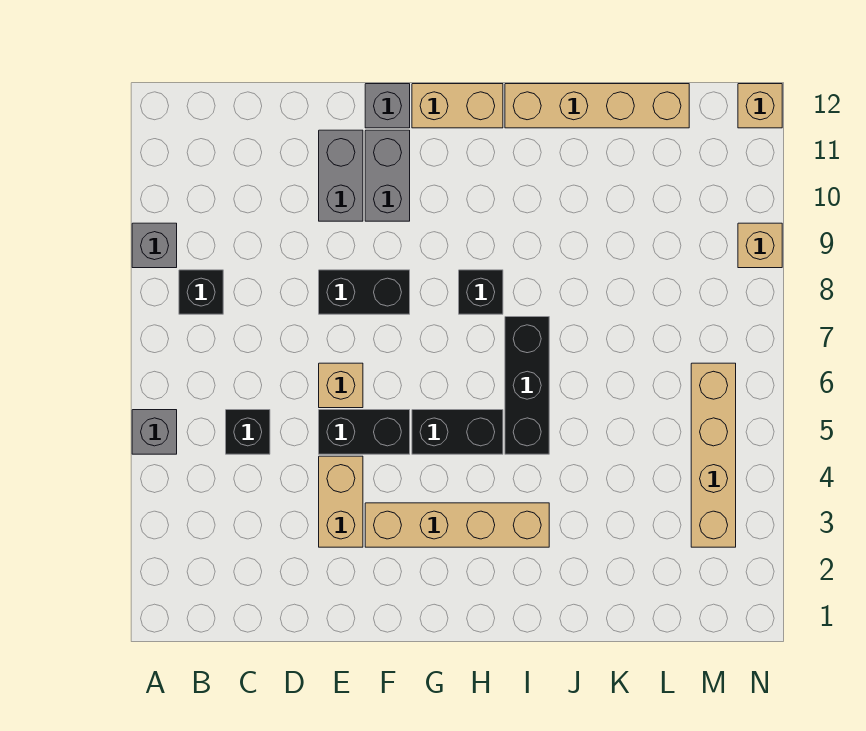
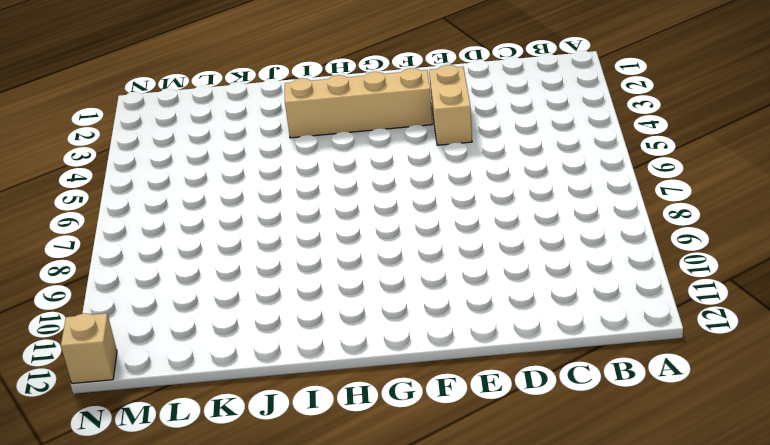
none -> grey 1x1 brick [132,410,177,454]
none -> grey 1x1 brick [132,223,177,268]
none -> black 1x1 brick [179,270,223,314]

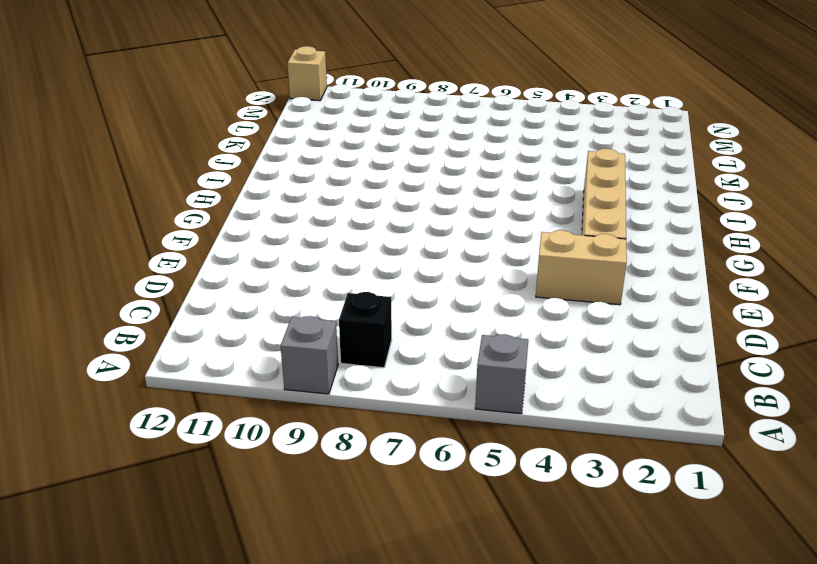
none -> black 1x1 brick [226,410,270,454]
none -> black 1x2 brick [319,410,410,454]
none -> tan 1x1 brick [319,363,363,408]

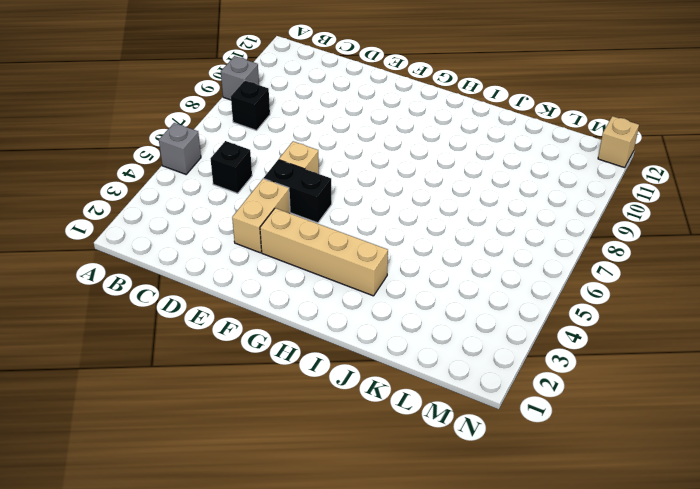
none -> black 1x2 brick [319,270,410,314]
none -> grey 1x2 brick [319,130,363,221]
none -> grey 1x2 brick [365,130,410,221]

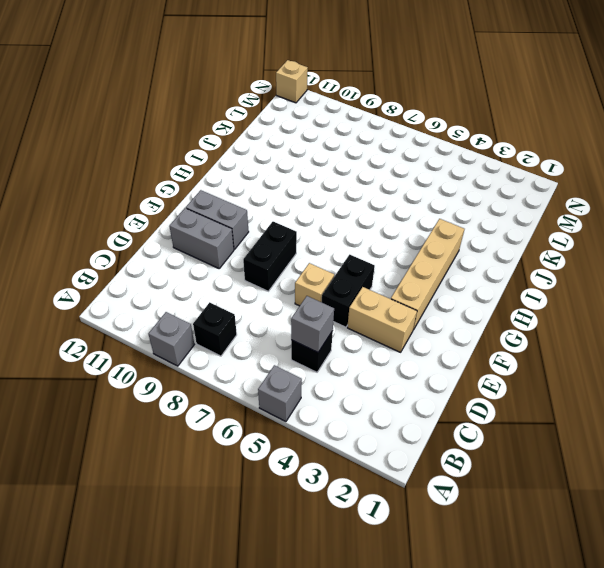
grey 1x1 brick [291,296,334,352] -> grey 1x1 brick moved to [365,84,410,128]
none -> black 1x2 brick [412,410,503,454]
none -> tan 1x2 brick [412,84,503,128]
none -> black 1x1 brick [459,270,503,314]

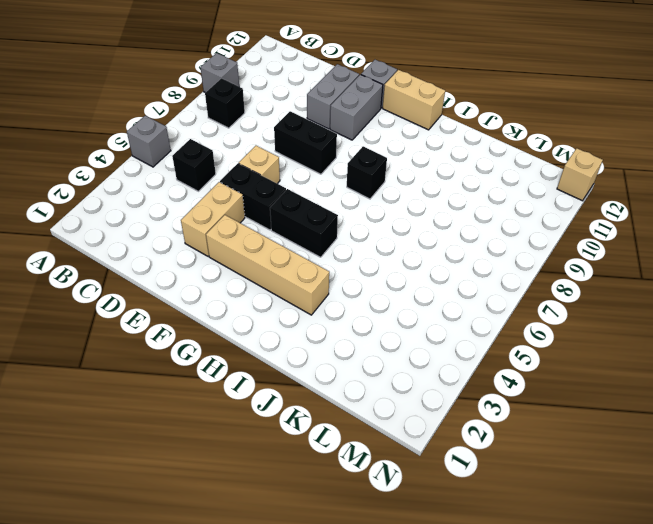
none -> black 1x3 brick [505,317,549,454]
none -> tan 1x4 brick [505,84,689,128]
none -> tan 1x4 brick [691,363,736,547]

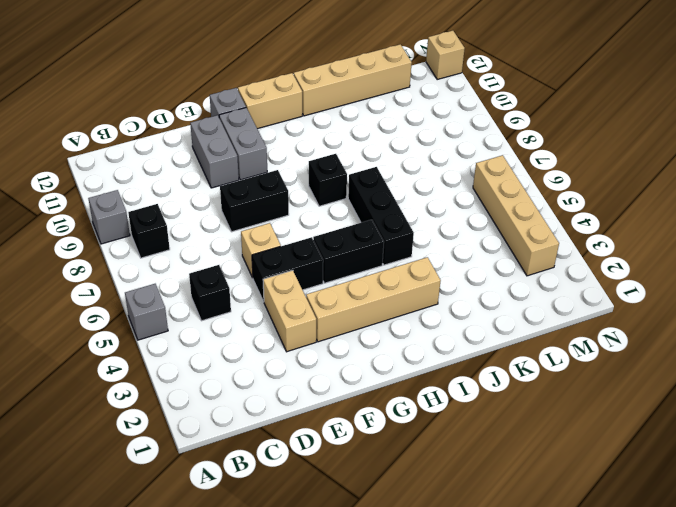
none -> tan 1x1 brick [738,223,782,268]

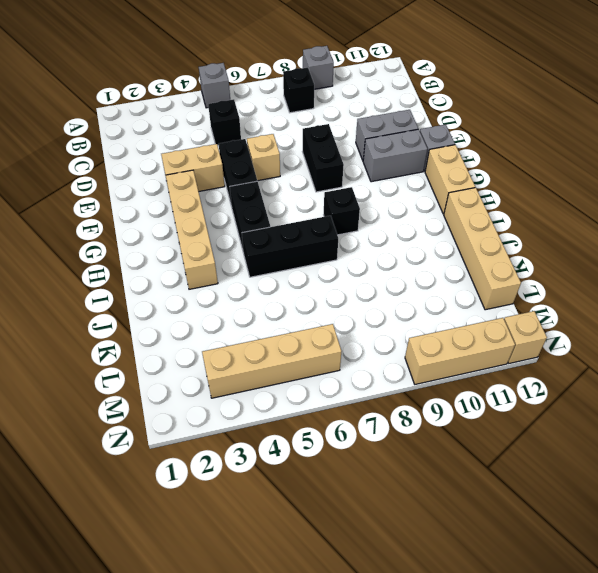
tan 1x3 brick [405,318,515,384] -> tan 1x1 brick [738,223,782,268]

